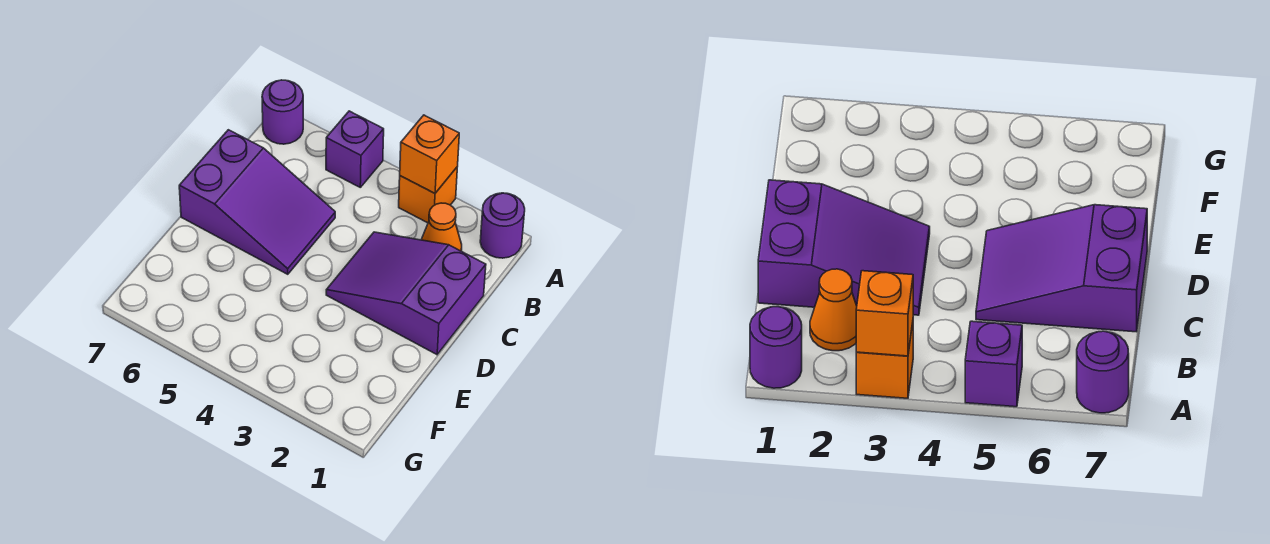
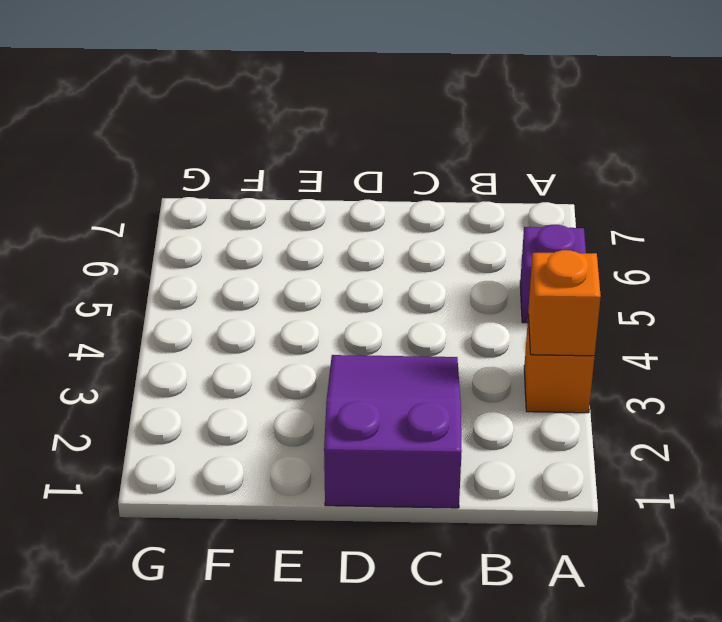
none -> purple 1x1 round brick [480,193,525,258]
none -> purple 1x1 round brick [262,80,303,144]

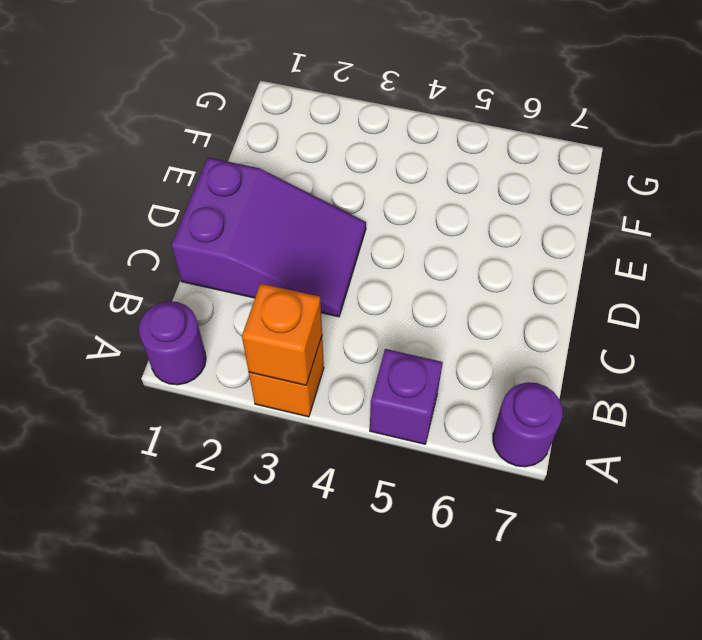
none -> orange 1x1 cone [421,203,462,251]
none -> purple 2x3 slope [179,130,335,274]

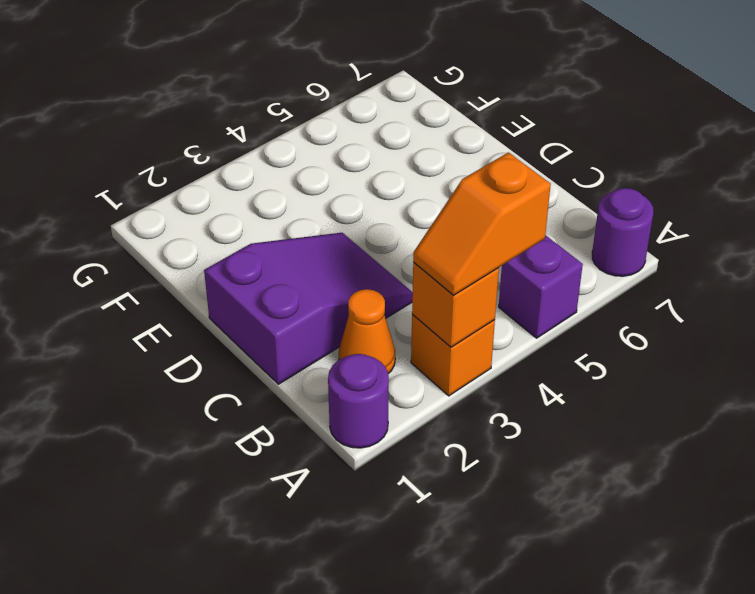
orange 1x2 slope [413,152,551,295] -> none
none -> purple 2x3 slope [179,130,335,274]

